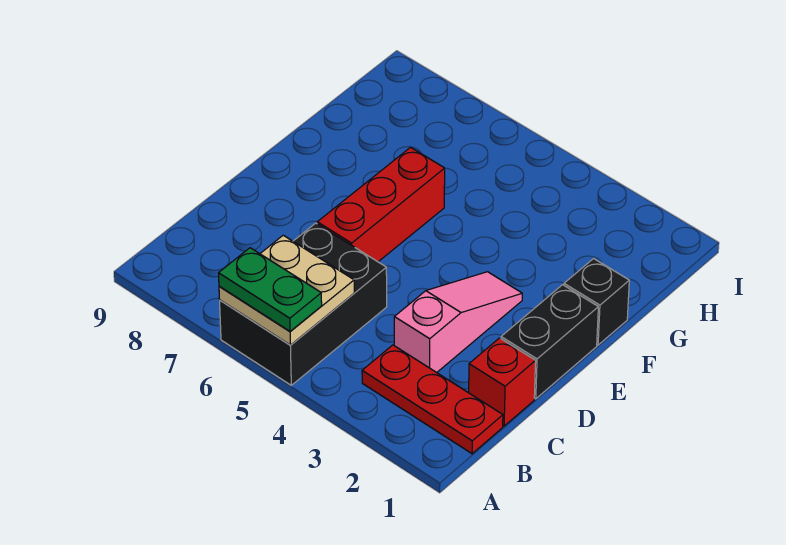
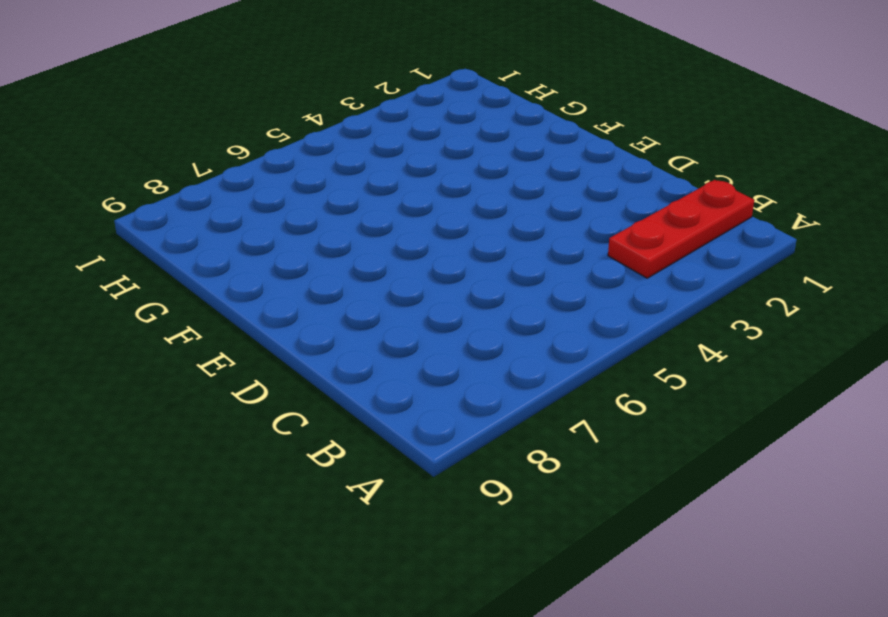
none -> black 2x3 brick [220,223,387,385]
none -> red 1x1 brick [469,338,536,426]

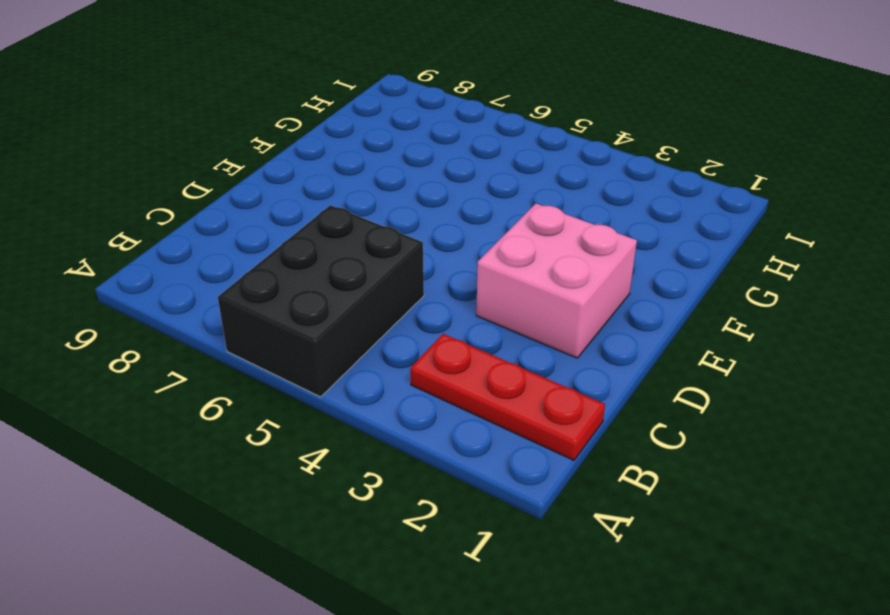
pink 2x2 brick [476,203,637,358] -> pink 1x3 slope [394,272,522,373]
none -> red 1x1 brick [469,338,536,426]
none -> black 1x2 brick [501,285,598,399]

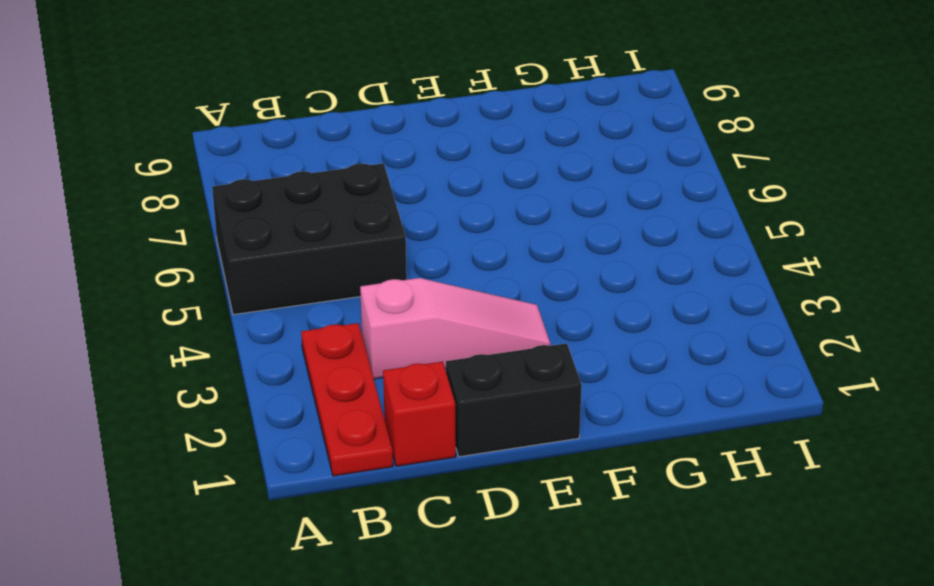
none -> red 1x3 brick [317,147,445,262]
none -> black 1x1 brick [564,259,629,345]

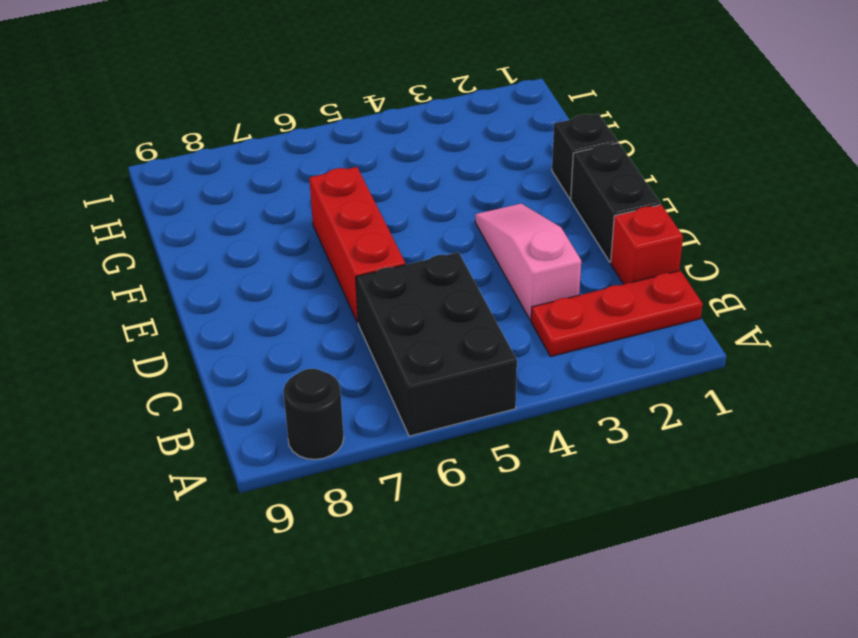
black 1x1 round brick [283,369,344,459] -> none
none -> tan 2x2 plate [219,235,354,345]
none -> green 1x2 plate [219,248,322,331]

